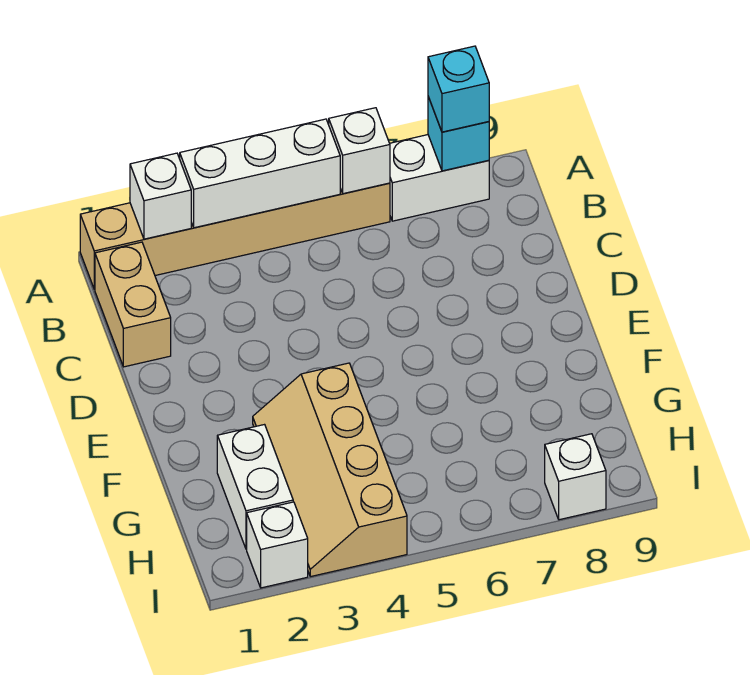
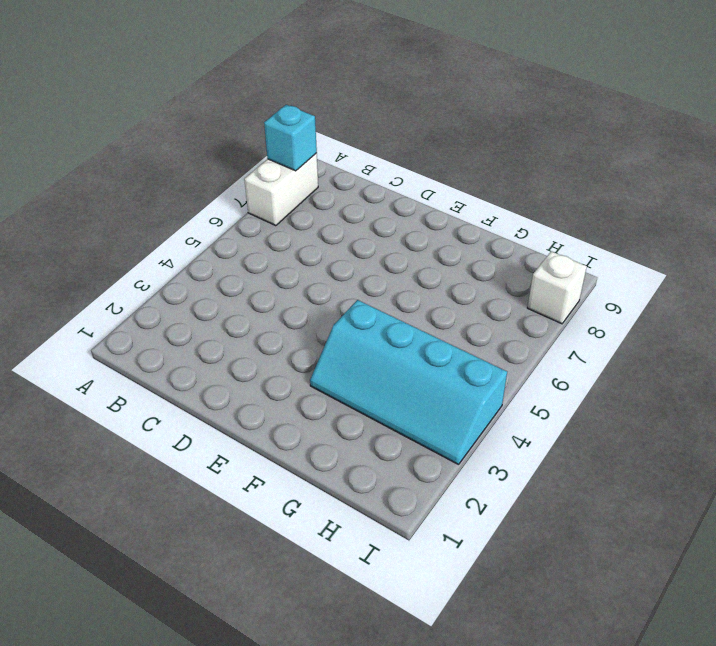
cyan 2x4 slope [310,300,507,465] -> tan 2x4 slope [253,363,407,577]
none -> tan 1x6 brick [80,183,390,289]
none -> tan 1x2 brick [95,242,171,367]
none -> white 1x2 brick [217,425,293,549]

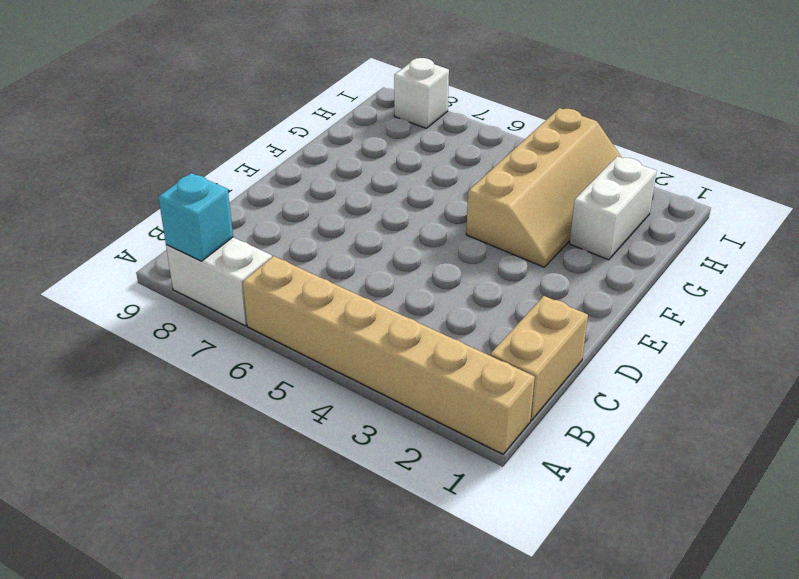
none -> white 1x1 brick [247,502,308,588]
none -> white 1x1 brick [130,153,191,239]
none -> white 1x3 brick [180,119,340,228]

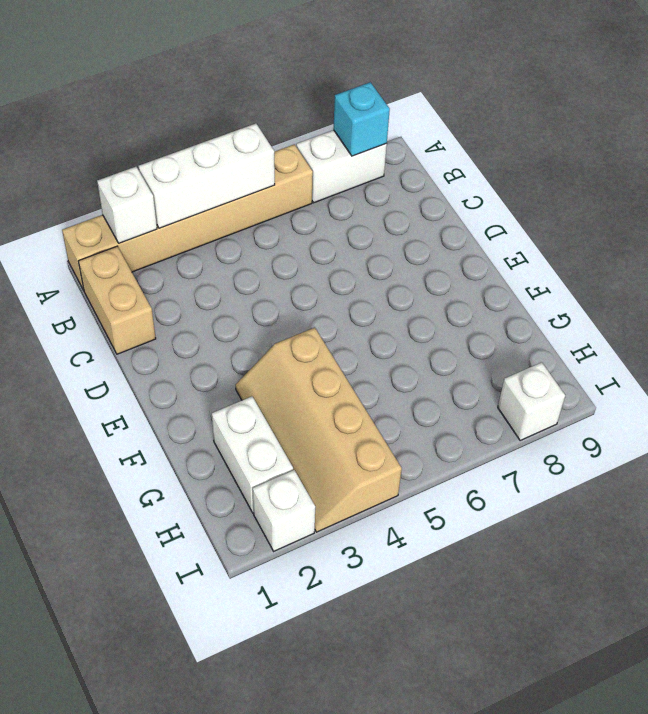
none -> white 1x1 brick [329,108,390,194]
none -> cyan 1x1 brick [428,46,489,132]

